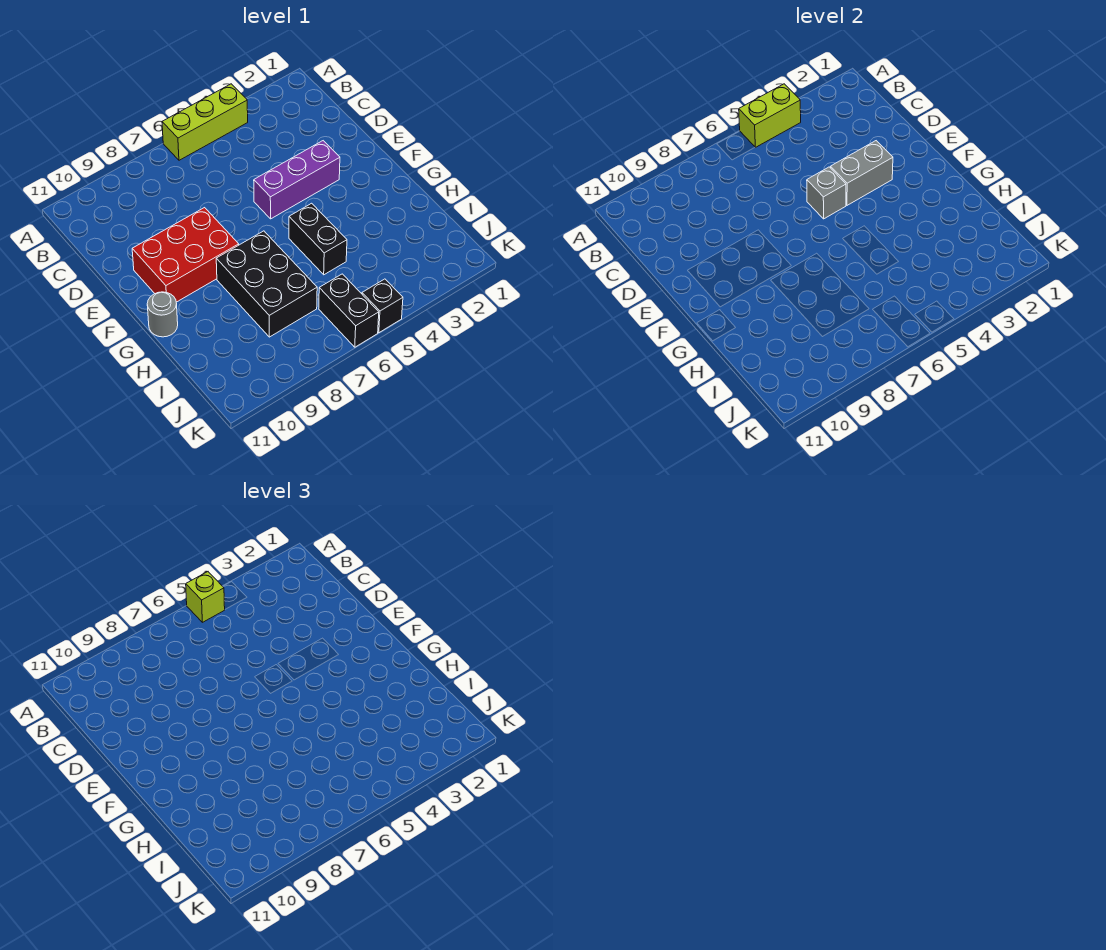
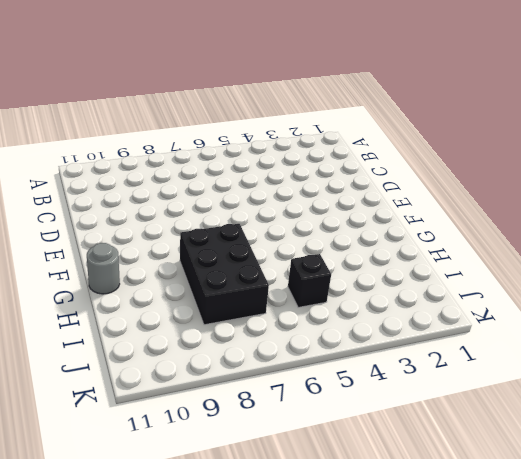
black 1x1 brick [288,254,331,307] -> black 1x1 brick moved to [362,279,403,333]
none -> lime 1x3 brick [162,84,248,160]
none -> purple 1x3 brick [254,141,340,219]
none -> red 2x3 brick [132,208,239,302]

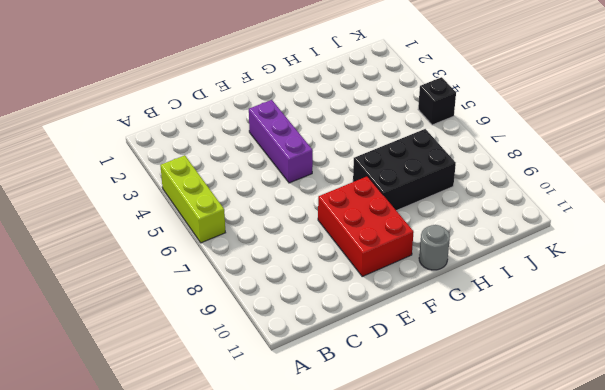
none -> black 1x2 brick [289,203,347,275]
none -> black 1x2 brick [319,274,379,347]
none -> lime 1x2 brick [739,84,801,147]

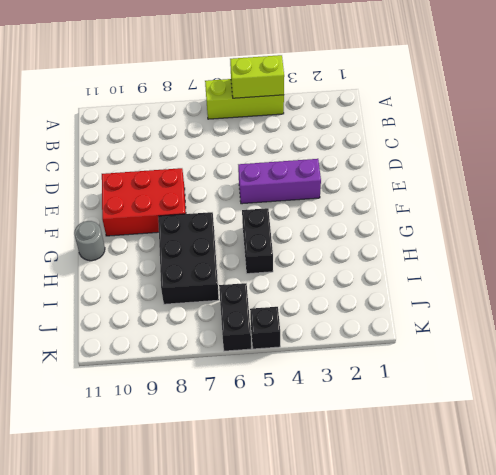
none -> grey 1x2 brick [831,141,893,205]
none -> grey 1x1 brick [807,167,846,219]
none -> lime 1x1 brick [186,572,225,622]

